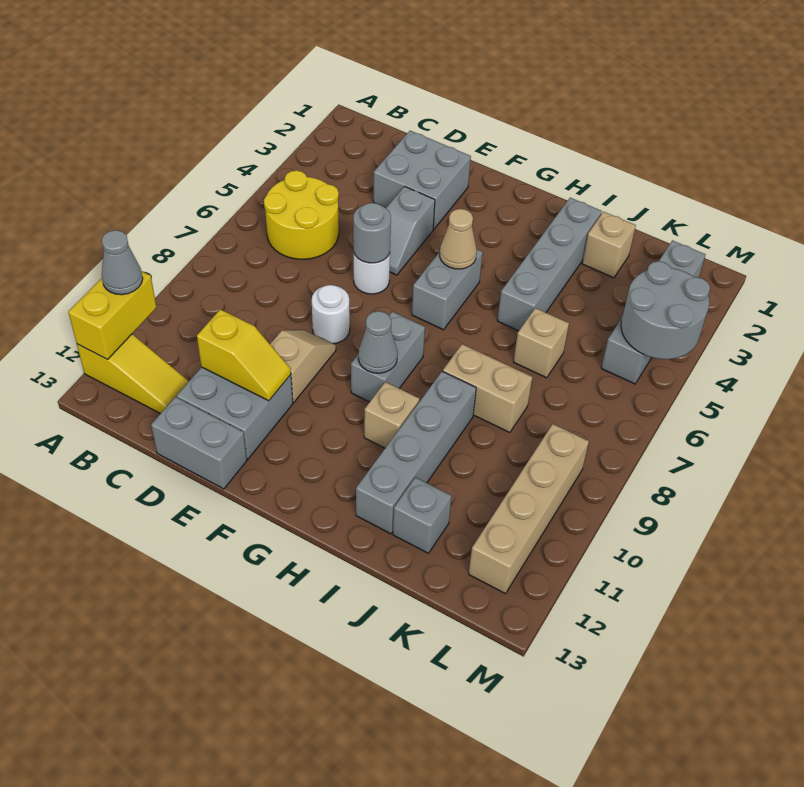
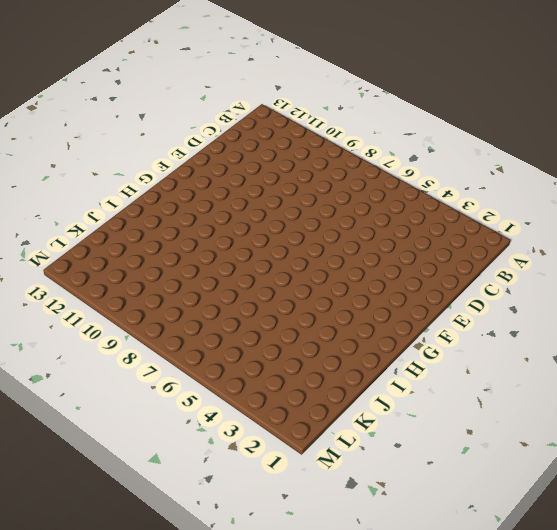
none -> yellow 1x3 slope [77,334,189,414]
none -> yellow 2x2 round brick [264,170,339,259]
none -> grey 2x2 brick [373,131,471,229]

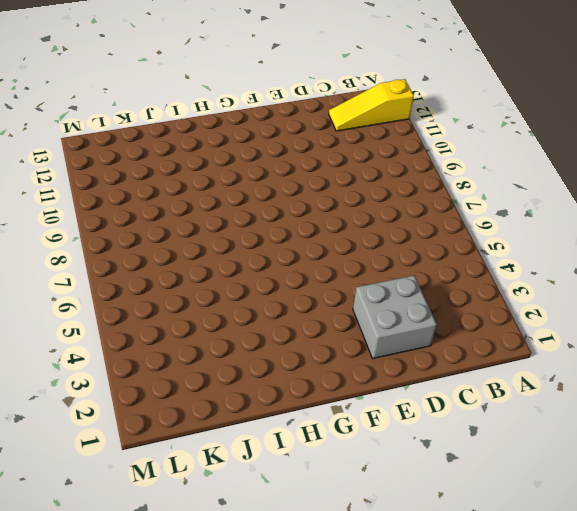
none -> yellow 2x2 round brick [264,170,339,259]
none -> grey 2x2 brick [177,367,293,459]
none -> grey 1x2 brick [151,397,247,489]

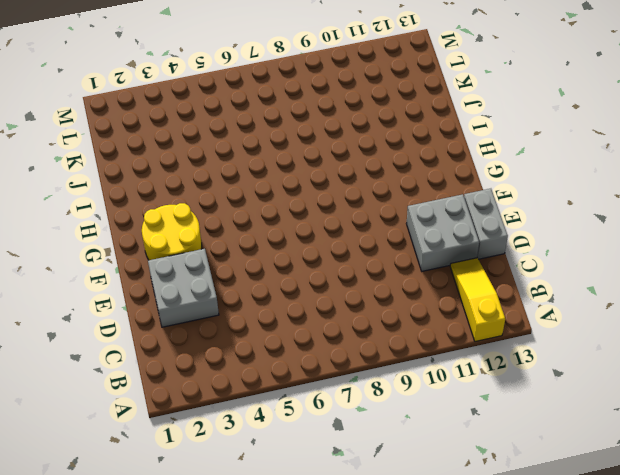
yellow 2x2 round brick [142,203,202,260] -> yellow 2x2 round brick moved to [264,170,339,259]
none -> grey 1x2 slope [386,186,435,275]
none -> white 1x1 round brick [354,253,390,294]
none -> white 1x1 round brick [312,285,350,344]

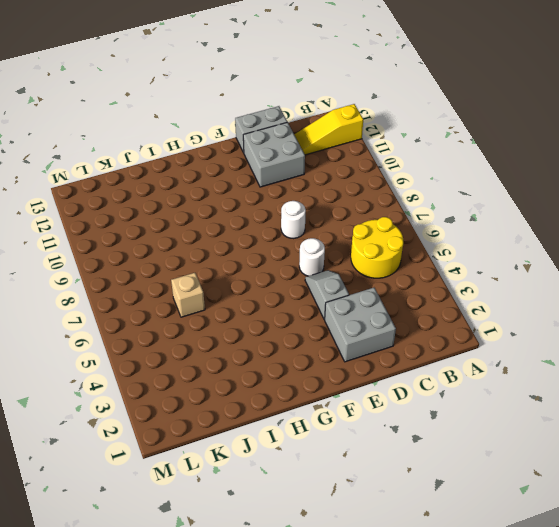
none -> tan 1x2 slope [270,330,336,402]
none -> grey 1x2 brick [412,249,483,330]
none -> grey 1x2 brick [351,312,425,402]

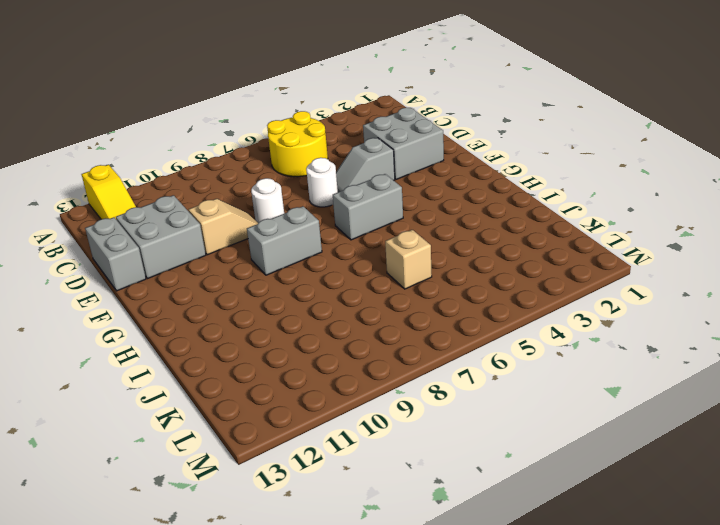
none -> tan 1x1 brick [364,382,419,448]
none -> grey 1x4 brick [497,198,602,331]
none -> tan 1x2 brick [443,344,532,433]

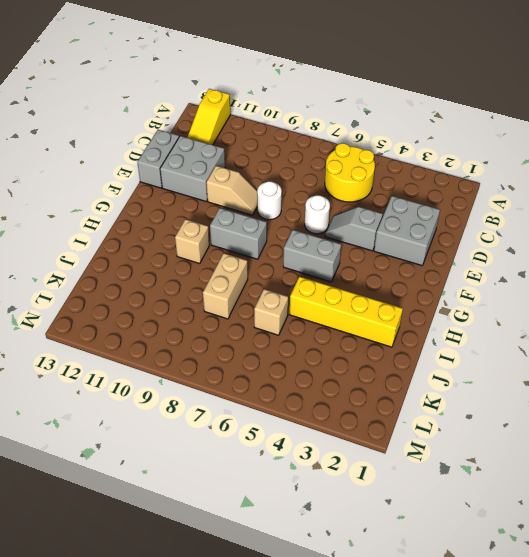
yellow 1x4 brick [290,277,403,347] -> grey 1x4 brick [497,198,602,331]
none -> grey 1x4 brick [356,371,476,534]
none -> tan 1x1 brick [582,212,636,278]
none -> grey 1x1 brick [393,477,452,553]

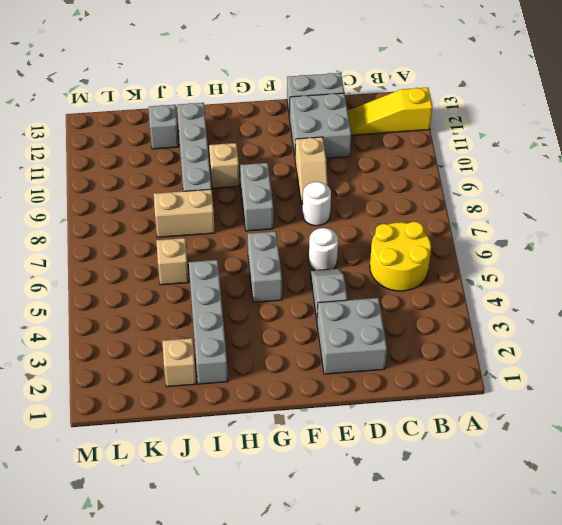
none -> grey 1x4 brick [601,240,706,384]
none -> tan 1x4 brick [469,424,589,594]
none -> yellow 1x2 brick [68,271,157,360]

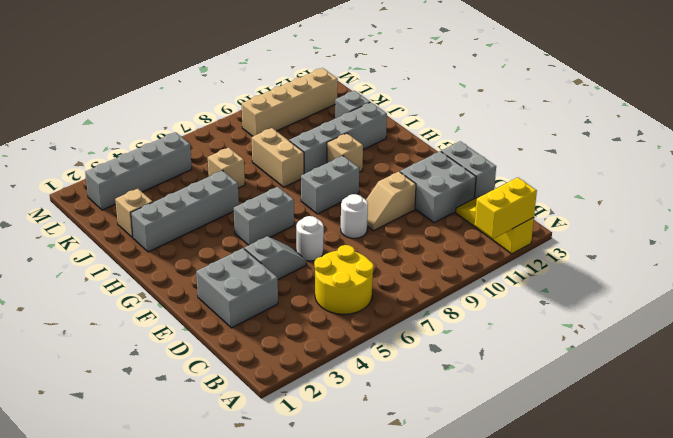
none -> yellow 1x2 slope [197,309,291,401]
none -> grey 1x1 round brick [353,203,391,263]
none -> tan 1x1 cone [440,209,477,269]

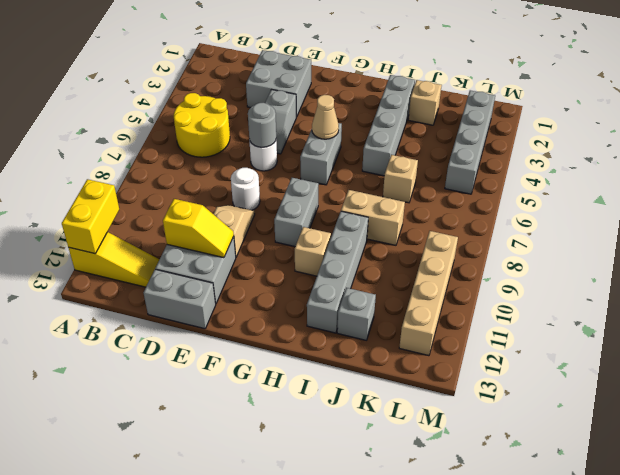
none -> grey 1x1 cone [358,311,398,373]
none -> grey 2x2 round brick [621,261,710,359]
none -> grey 1x1 cone [102,230,143,295]

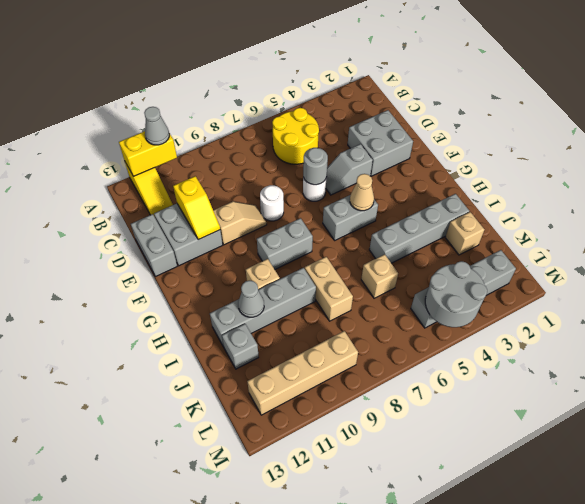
grey 1x1 cone [238,281,264,317] -> grey 1x1 cone moved to [358,311,398,373]

